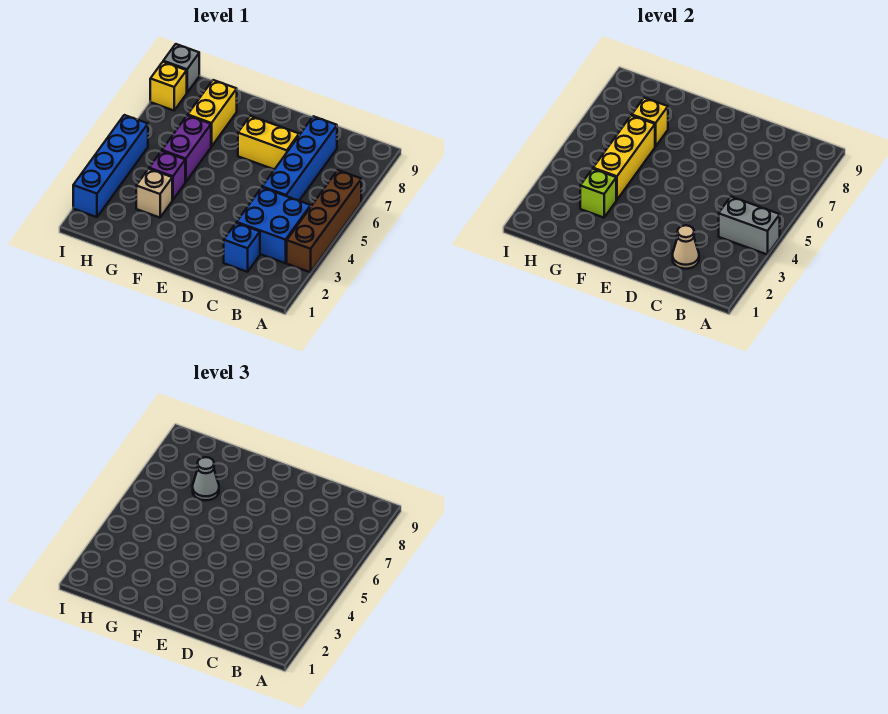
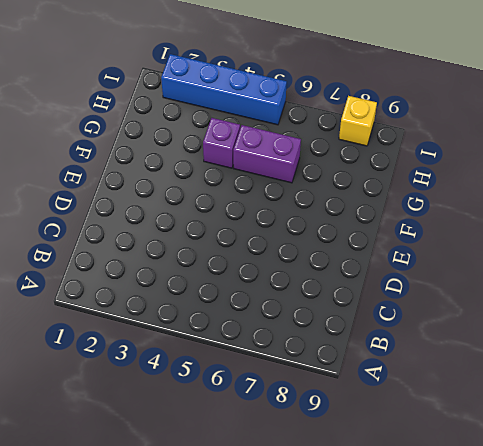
none -> brown 1x4 brick [287,170,361,272]
none -> blue 2x2 brick [237,188,311,263]
none -> blue 1x1 brick [224,223,260,272]

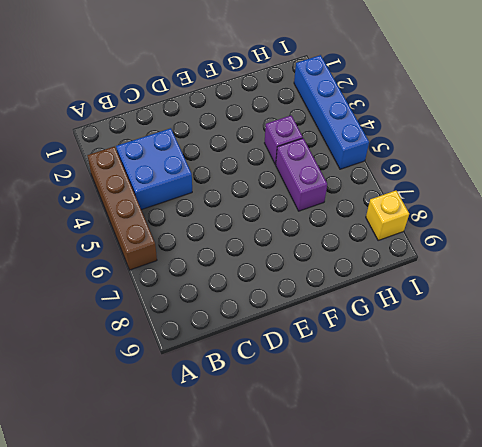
none -> blue 1x1 brick [224,223,260,272]
none -> blue 1x4 brick [262,116,337,201]
none -> yellow 1x2 brick [238,116,299,170]

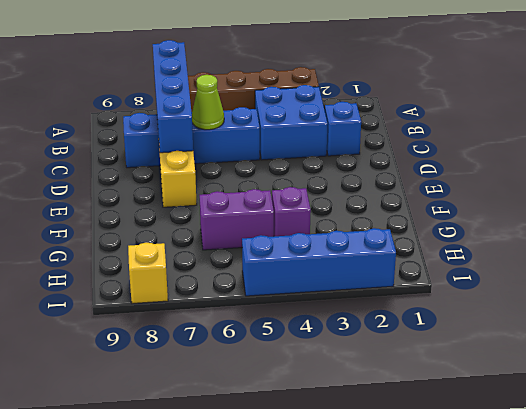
blue 1x4 brick [153,40,193,153] -> none
lime 1x1 cone [192,75,224,130] -> none
none -> tan 1x1 brick [136,169,172,218]
none -> yellow 1x2 brick [188,80,237,147]
none -> grey 1x1 brick [163,44,199,93]

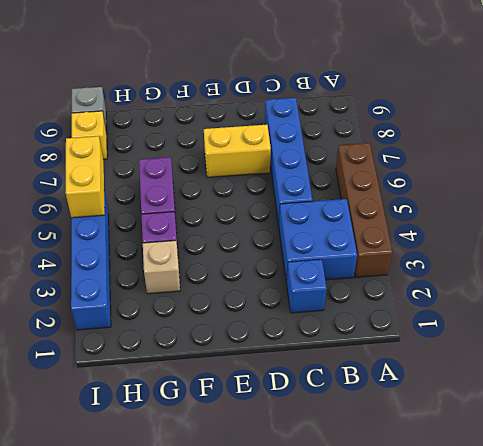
yellow 1x2 brick [65,136,105,218] -> yellow 1x2 brick moved to [188,80,237,147]
none -> grey 1x2 brick [719,197,780,255]
none -> tan 1x1 cone [673,225,699,269]
none -> lime 1x1 brick [580,169,616,218]

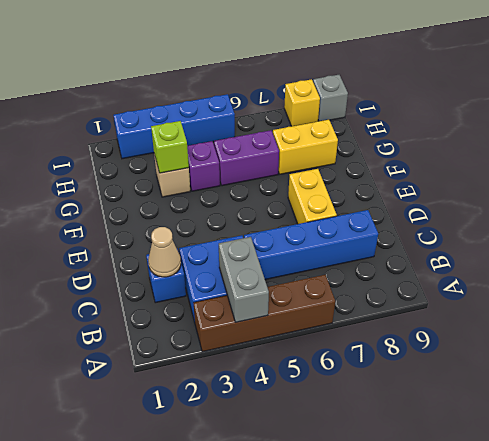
none -> yellow 1x3 brick [593,115,655,200]
none -> yellow 1x1 brick [632,98,668,147]
none -> grey 1x1 cone [193,457,219,500]

